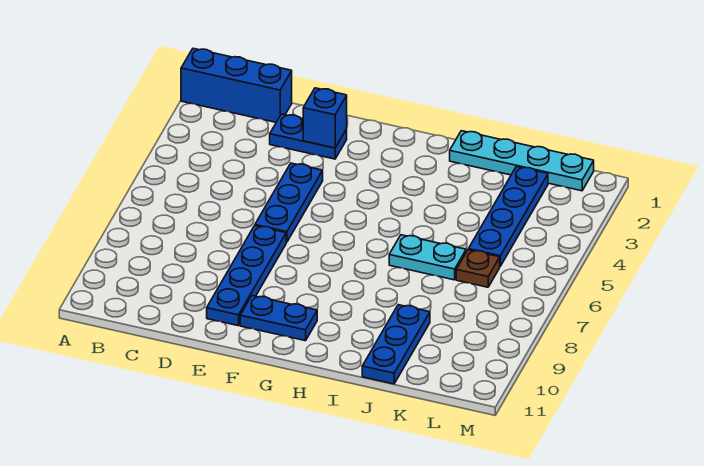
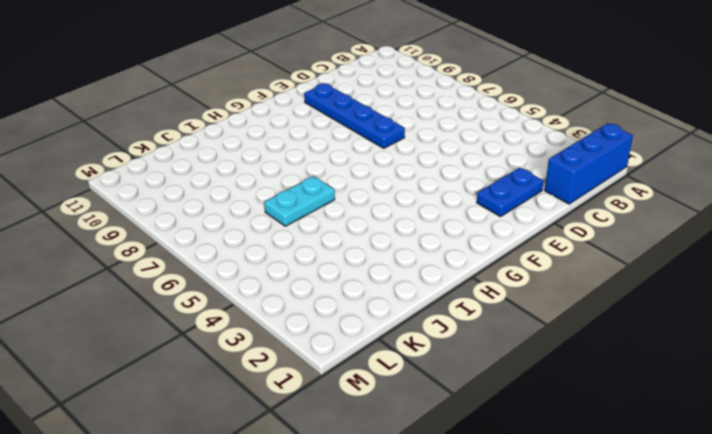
none -> blue 1x3 plate [255,163,323,242]
none -> blue 1x2 plate [240,296,317,341]

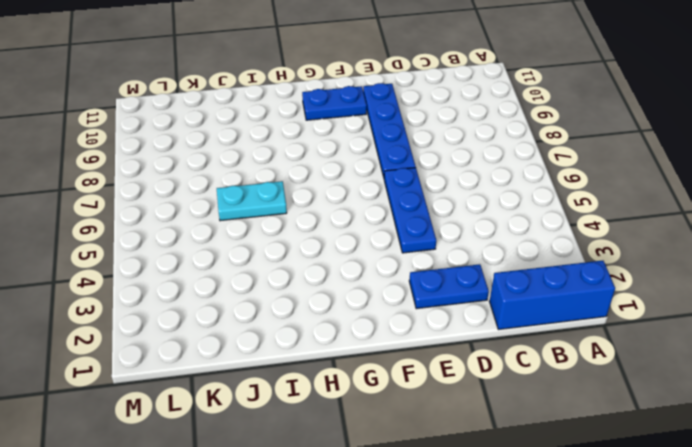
none -> cyan 1x4 plate [450,131,594,191]
none -> blue 1x3 plate [362,305,430,384]

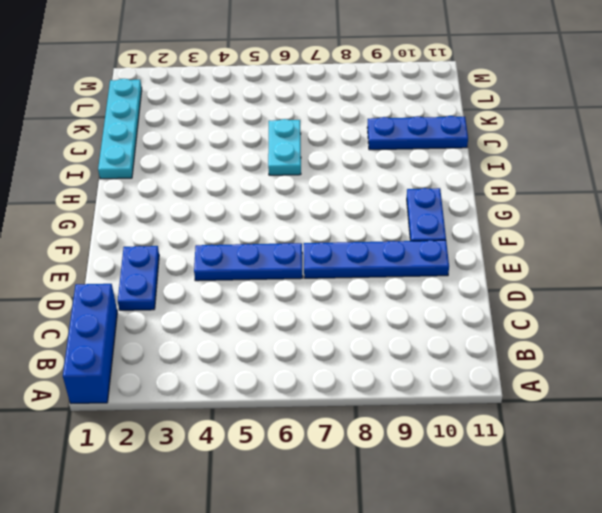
none -> blue 1x4 plate [468,166,548,266]
none -> brown 1x1 plate [456,250,500,287]

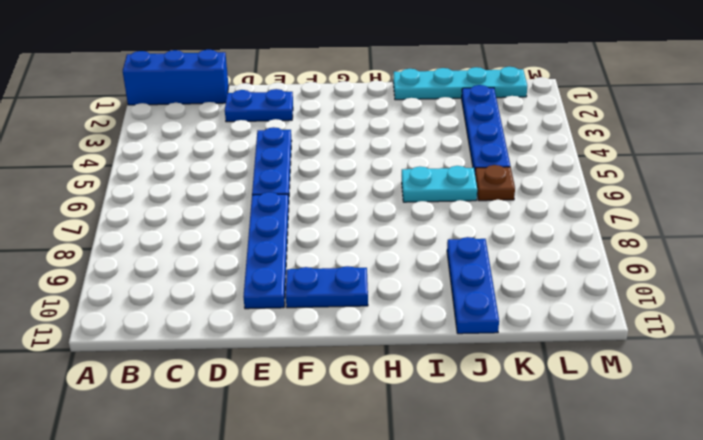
none -> blue 1x1 brick [303,88,347,148]

